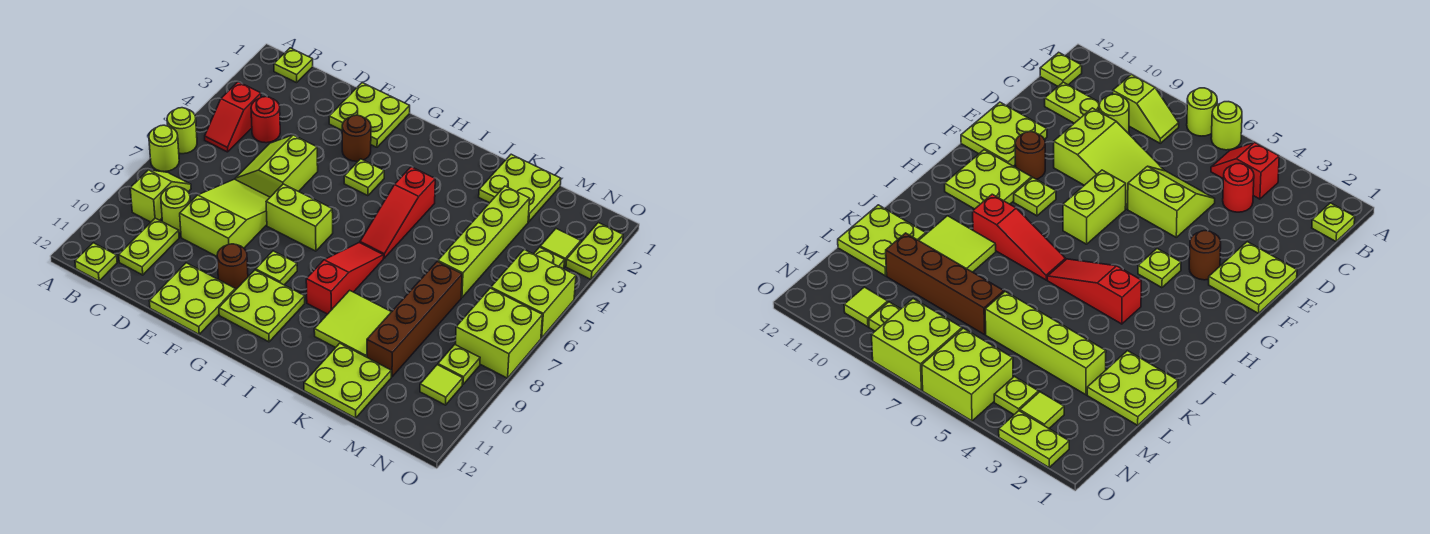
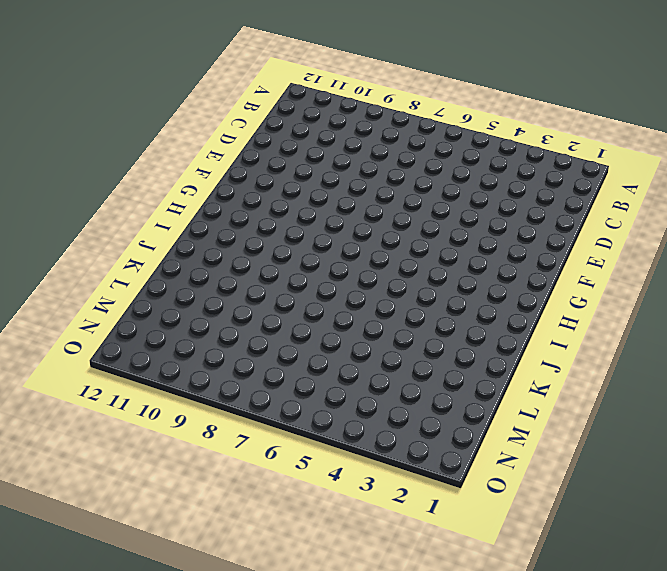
none -> lime 1x1 round brick [167,108,197,154]
none -> lime 1x1 round brick [149,125,179,172]
none -> lime 1x1 plate [274,48,313,83]
none -> red 1x2 slope [205,82,261,152]

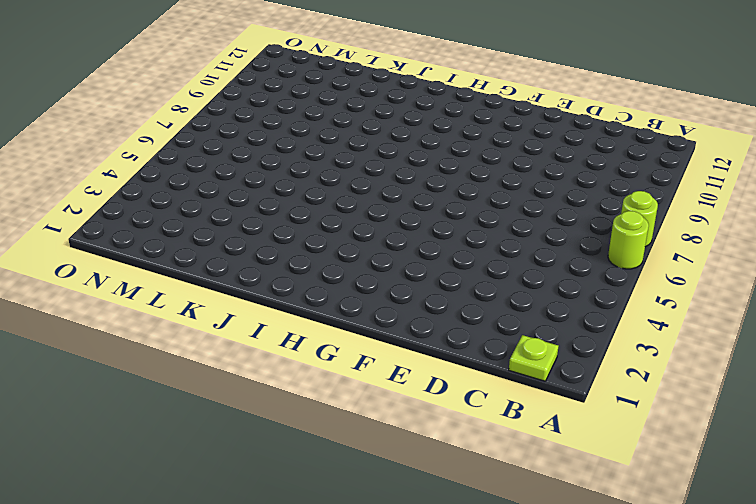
none -> red 1x2 slope [205,82,261,152]
none -> lime 1x2 slope [130,170,191,222]
none -> lime 1x1 plate [75,243,117,281]
none -> red 1x1 round brick [251,97,280,143]

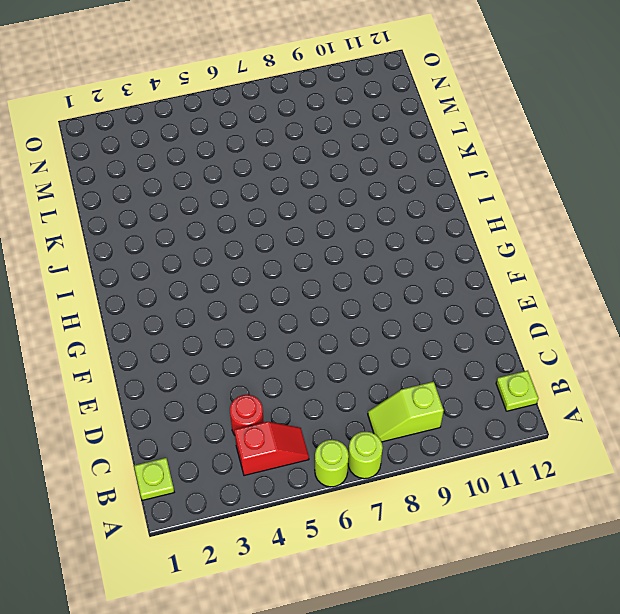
none -> lime 1x1 round brick [161,186,190,233]
none -> lime 1x2 plate [119,218,179,275]
none -> lime 2x2 slope [235,135,318,197]
none -> lime 2x3 slope [180,179,270,256]

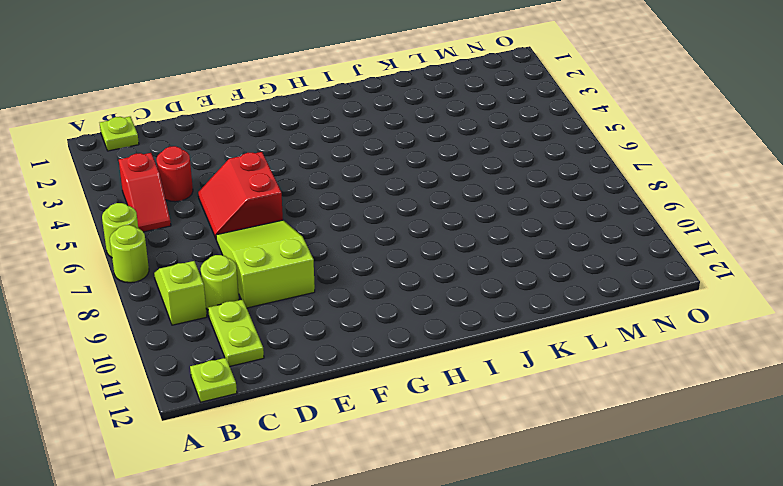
red 2x2 slope [198,152,283,238] -> lime 2x2 slope [235,135,318,197]
none -> lime 2x2 plate [329,83,410,147]
none -> lime 2x2 plate [149,263,235,334]
none -> brown 1x1 round brick [342,115,371,161]
none -> lime 1x2 brick [266,184,333,251]

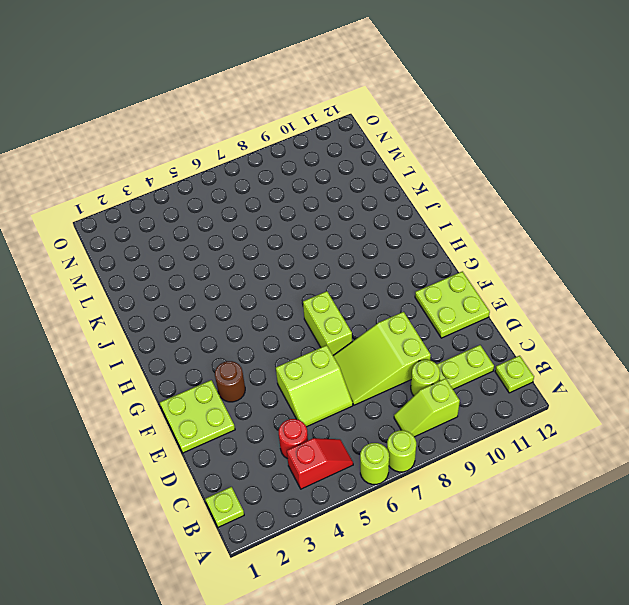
none -> brown 1x1 round brick [217,244,248,290]
none -> lime 1x1 plate [344,159,384,196]
none -> lime 1x1 plate [256,251,297,285]
none -> lime 2x2 plate [219,270,305,342]

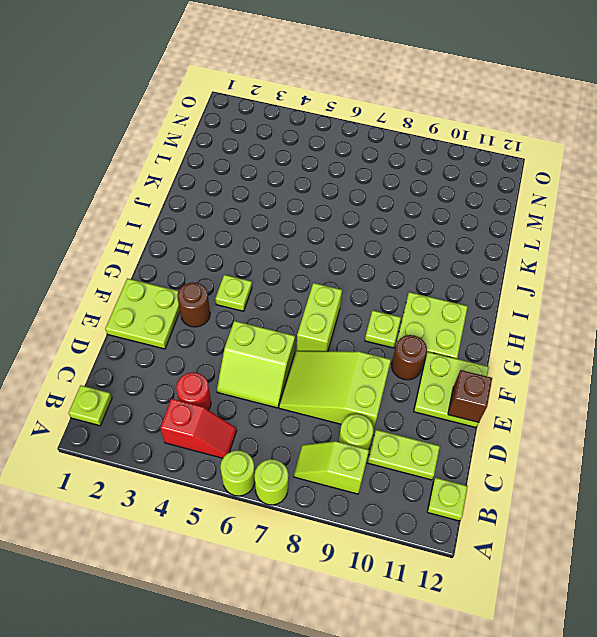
brown 1x1 brick [448,370,492,422] -> none
none -> red 1x3 slope [360,167,435,258]
none -> red 1x3 slope [306,243,384,314]
none -> lime 2x2 tile [314,290,391,357]
none -> lime 2x2 plate [479,154,561,222]

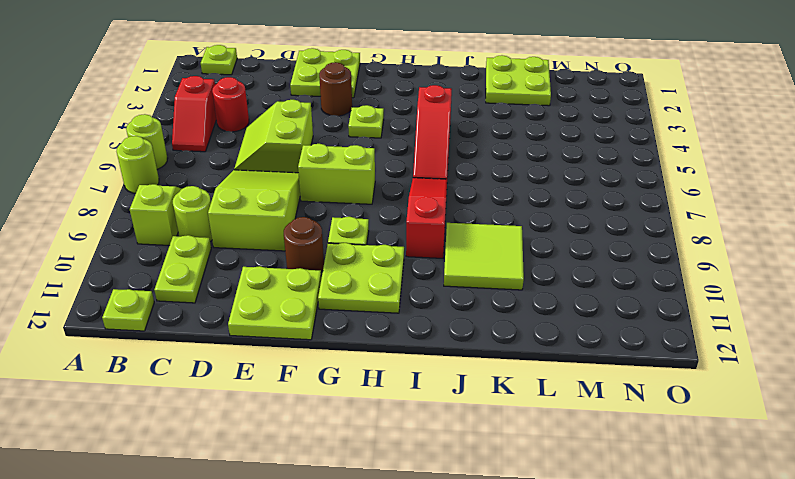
none -> lime 2x2 plate [304,343,391,418]
none -> lime 1x4 brick [438,186,530,298]
none -> brown 1x4 brick [367,262,462,377]
none -> lime 1x1 tile [540,229,581,266]

